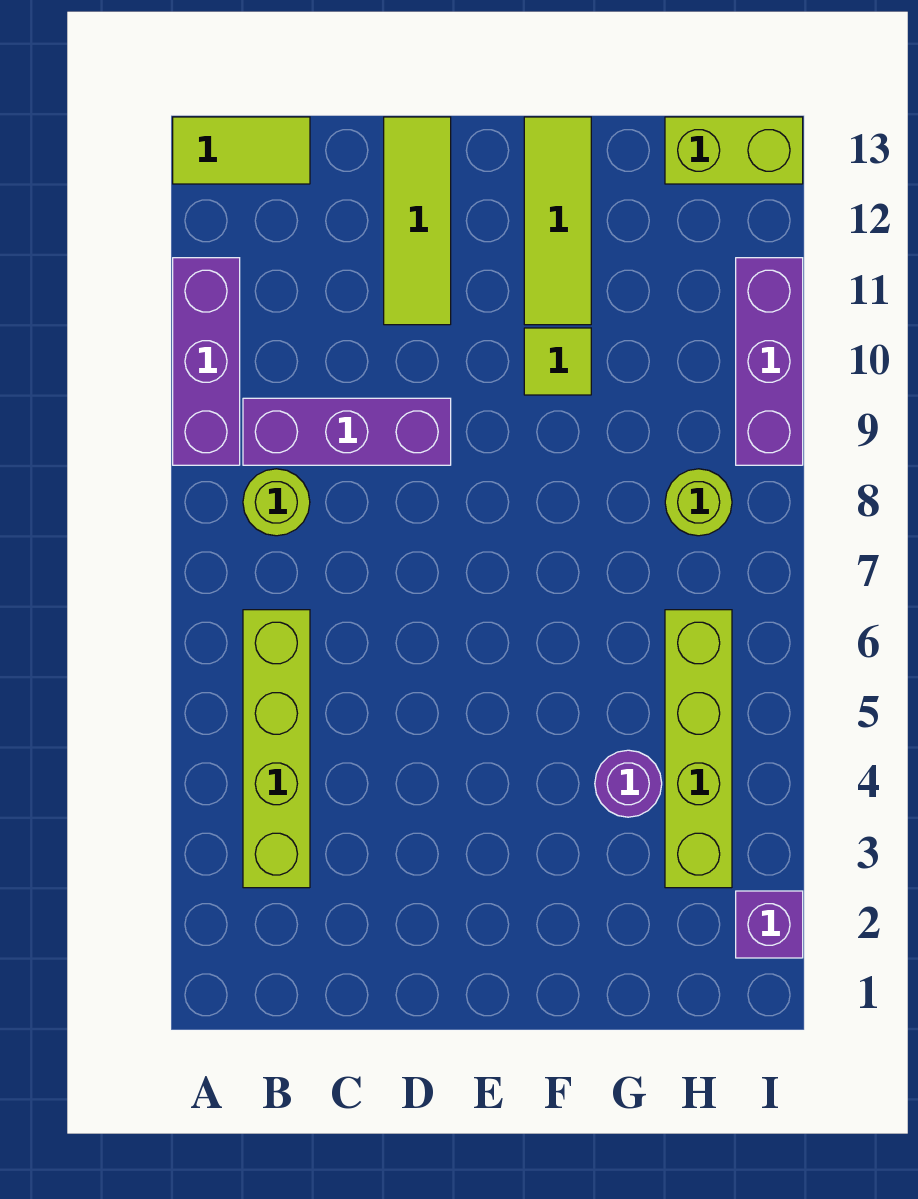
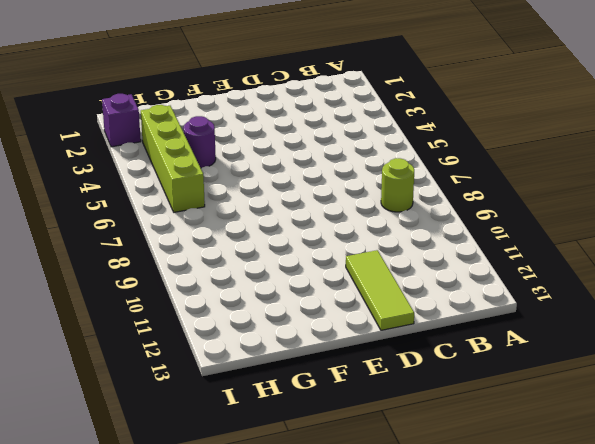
none -> purple 1x3 brick [173,258,240,465]
none -> lime 1x2 tile [173,117,310,184]
none -> lime 1x4 brick [243,610,310,888]

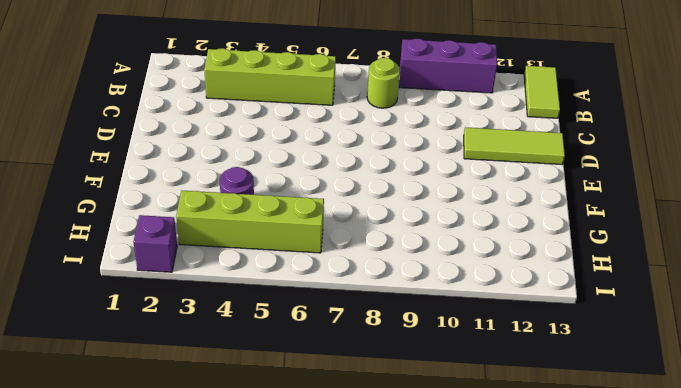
none -> purple 1x3 brick [243,398,451,465]
none -> lime 1x1 tile [524,328,591,395]
none -> lime 1x3 tile [524,117,591,325]

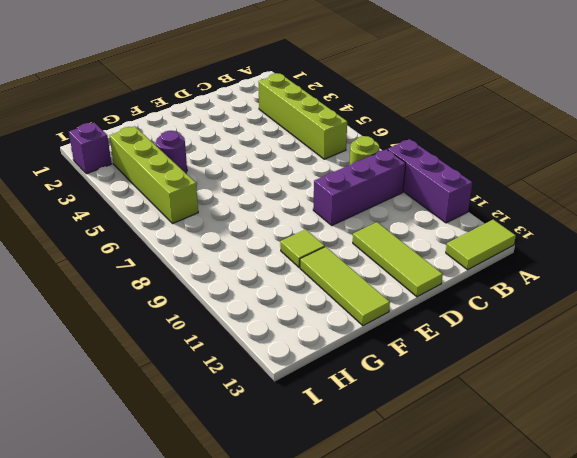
none -> lime 1x1 round brick [665,469,732,536]
none -> lime 1x2 brick [665,117,803,184]
none -> purple 1x3 brick [736,258,803,465]

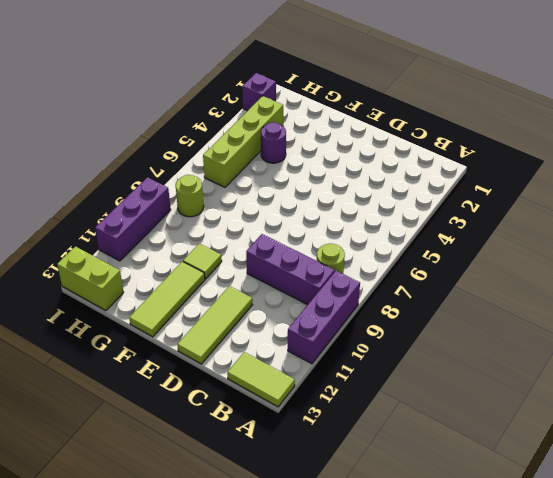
none -> lime 1x4 brick [243,610,310,888]

